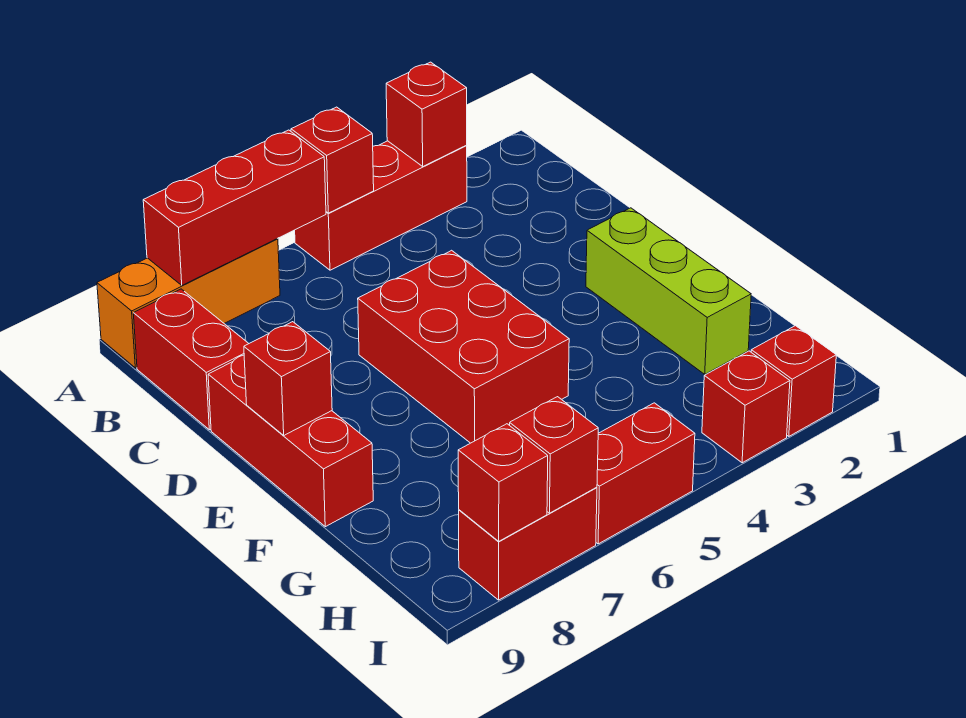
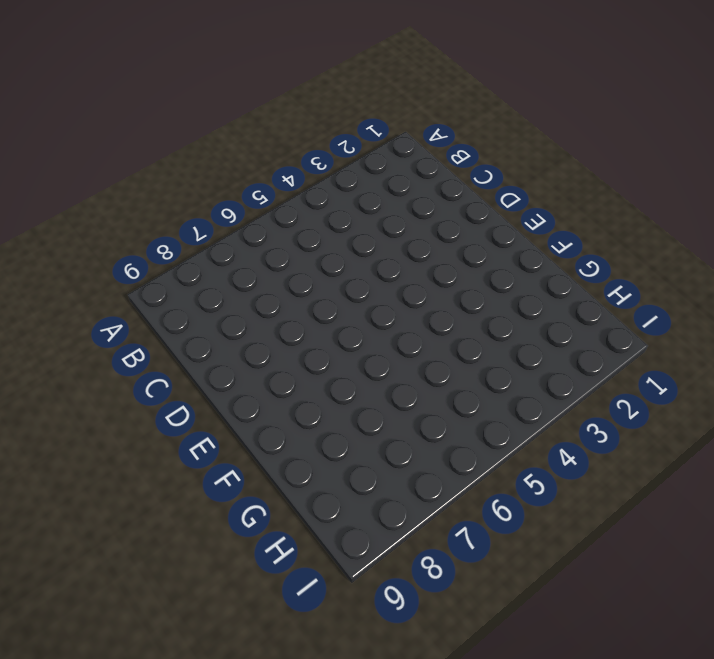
none -> red 1x3 brick [295,141,467,270]
none -> orange 1x3 brick [97,239,280,368]
none -> red 1x2 brick [133,289,249,430]

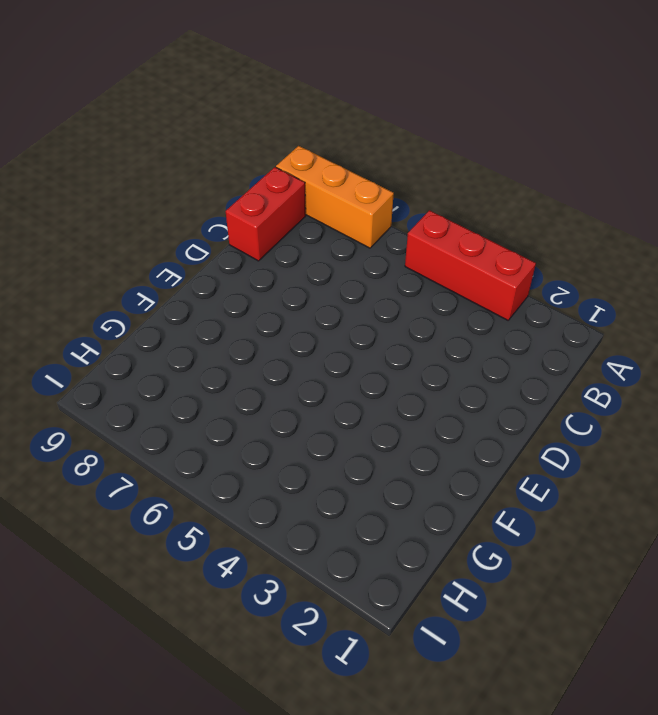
none -> red 2x3 brick [358,250,569,443]
none -> red 1x3 brick [208,355,373,527]
none -> lime 1x3 brick [586,208,751,374]

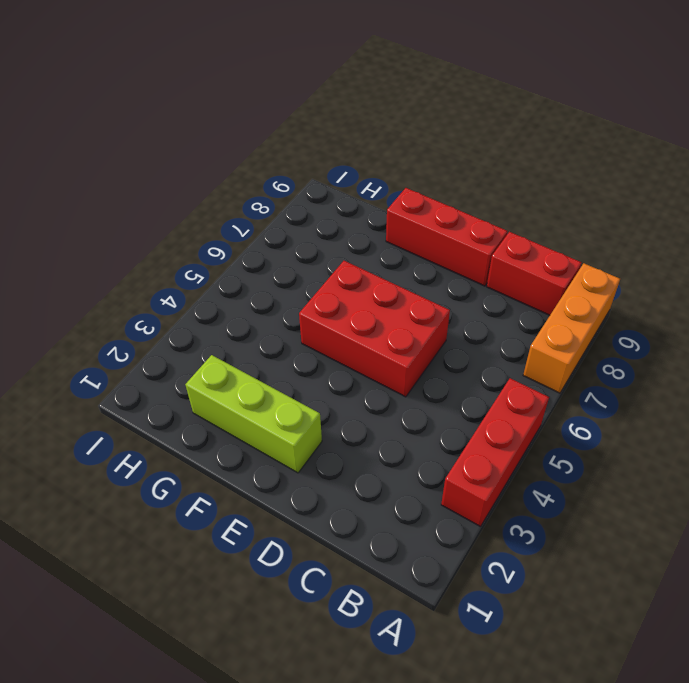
none -> red 1x1 brick [751,326,836,436]
none -> red 1x1 brick [702,351,790,463]
none -> red 1x2 brick [596,403,695,544]

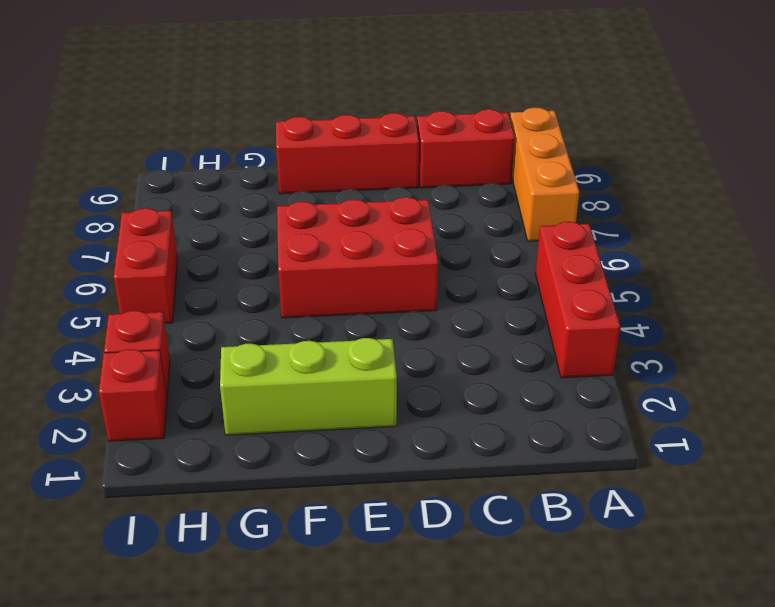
none -> red 1x2 brick [459,487,597,600]
none -> red 1x1 brick [386,62,467,166]
none -> red 1x1 brick [291,107,374,213]

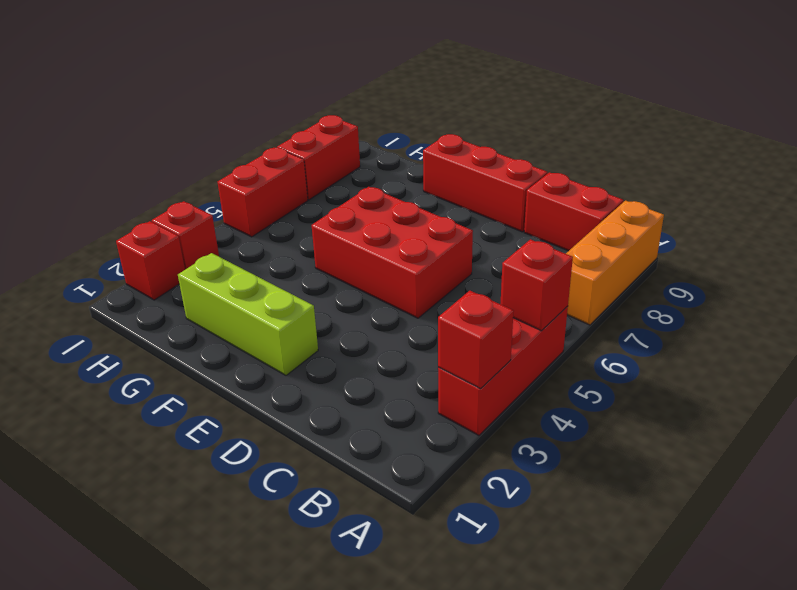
none -> red 1x3 brick [143,130,326,285]
none -> red 1x1 brick [244,322,332,435]
none -> red 1x1 brick [510,397,598,513]

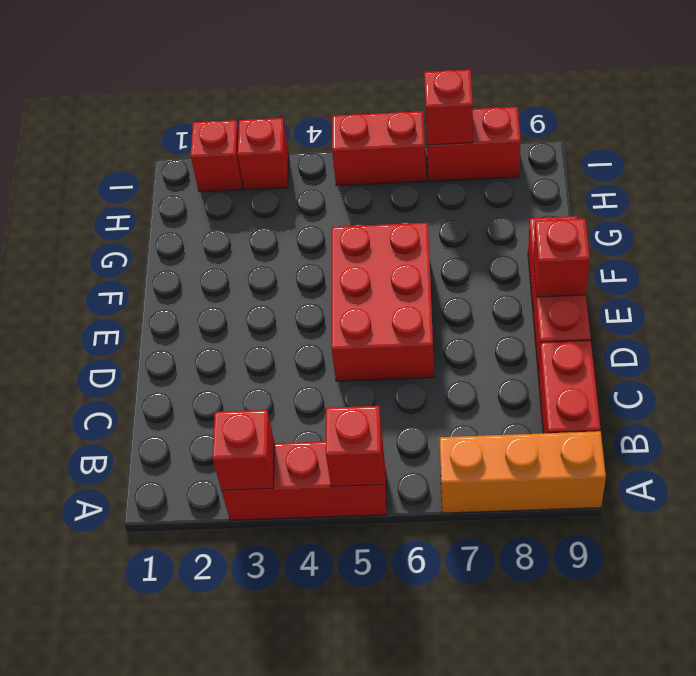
none -> lime 1x3 brick [586,208,751,374]
none -> red 1x3 brick [143,130,326,285]
none -> red 1x1 brick [458,424,548,541]

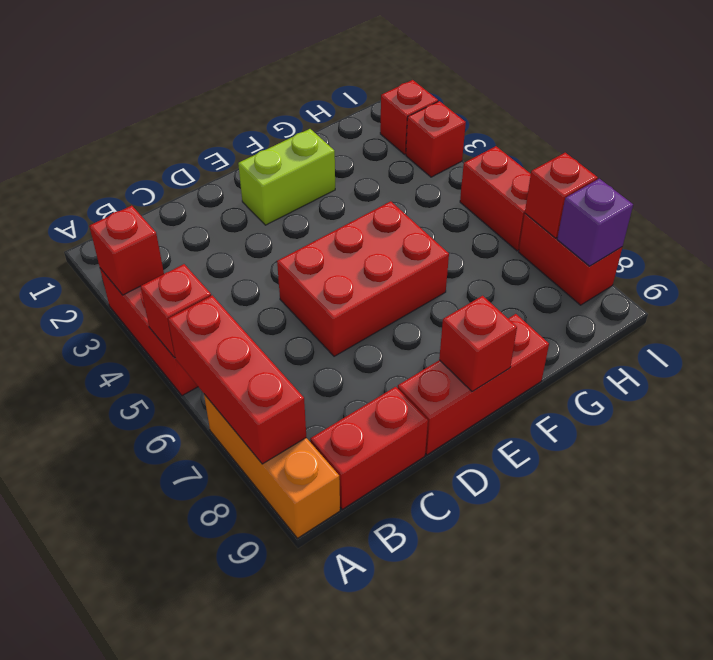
lime 1x2 brick [238,129,335,225] -> lime 1x3 brick [586,208,751,374]
purple 1x1 brick [557,179,633,266] -> red 1x1 brick [458,424,548,541]

